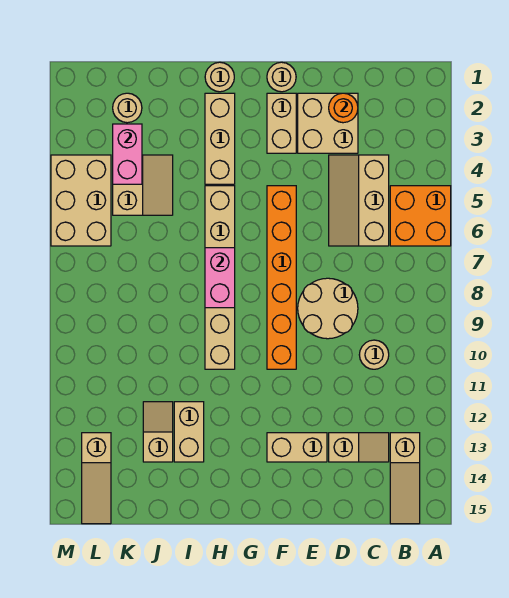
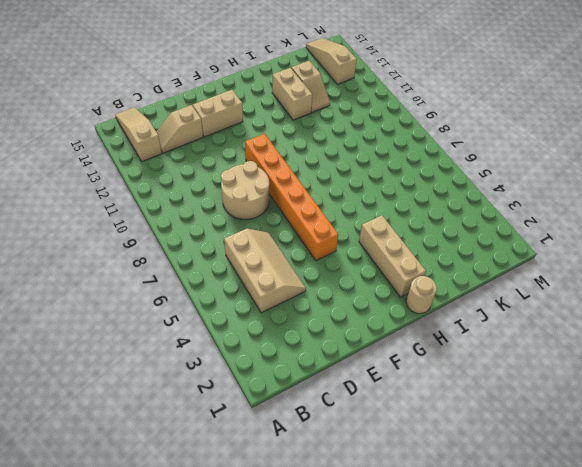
none -> orange 2x2 brick [390,186,451,246]
none -> tan 1x1 round brick [359,340,389,369]
none -> tan 2x2 brick [298,93,358,153]

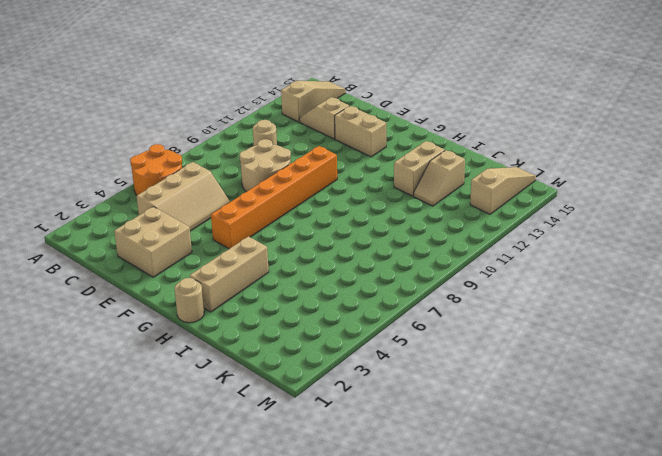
orange 2x2 round brick [130,144,182,195] -> orange 2x2 brick [390,186,451,246]
none -> tan 1x1 round brick [267,62,296,92]
none -> tan 1x2 brick [267,93,296,153]
none -> tan 1x6 brick [205,186,235,369]

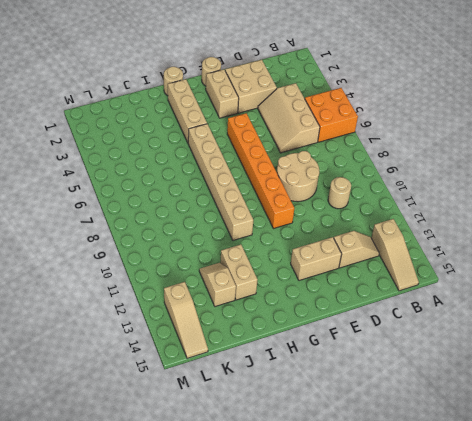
none -> tan 2x2 slope [113,155,173,215]
none -> tan 1x1 round brick [113,93,142,123]
none -> tan 2x3 brick [51,155,111,246]

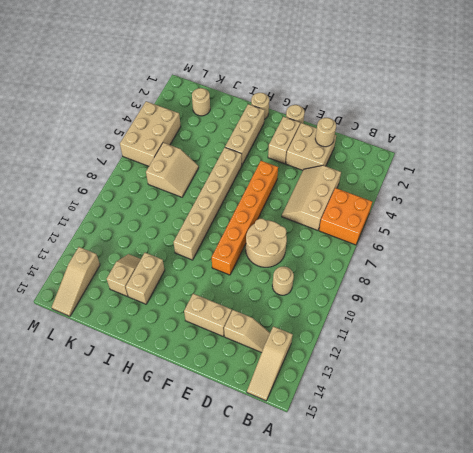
tan 1x1 round brick [315,118,336,147] -> orange 1x1 round brick [329,93,358,123]
tan 2x2 slope [146,143,199,197] -> tan 2x2 slope moved to [113,155,173,215]
none -> pink 1x2 brick [205,248,235,308]
none -> pink 1x2 brick [113,124,142,184]

